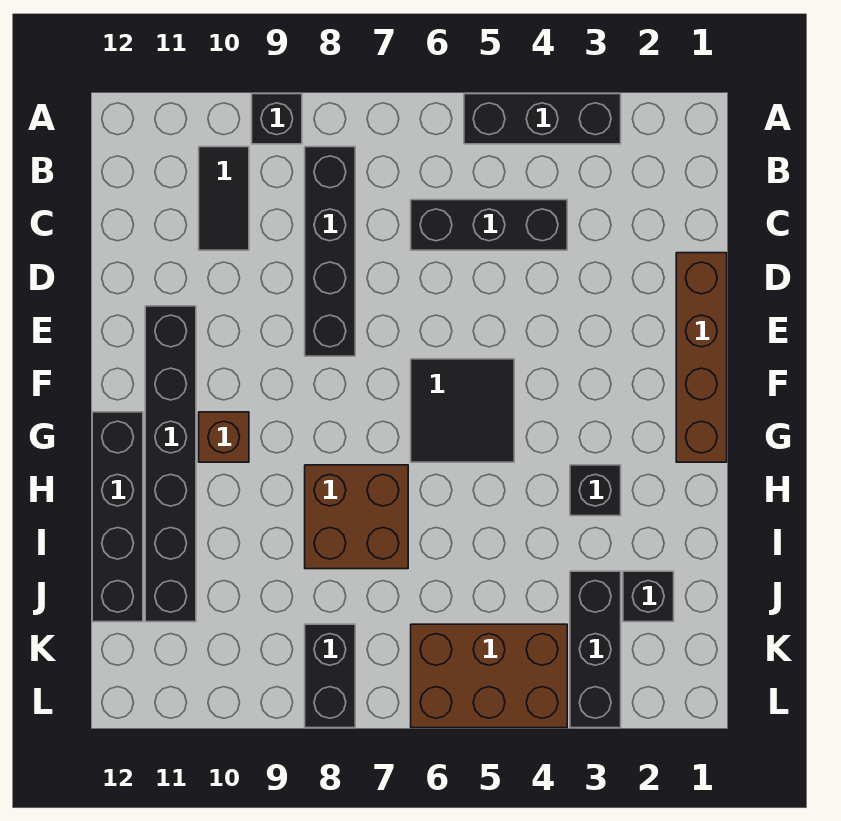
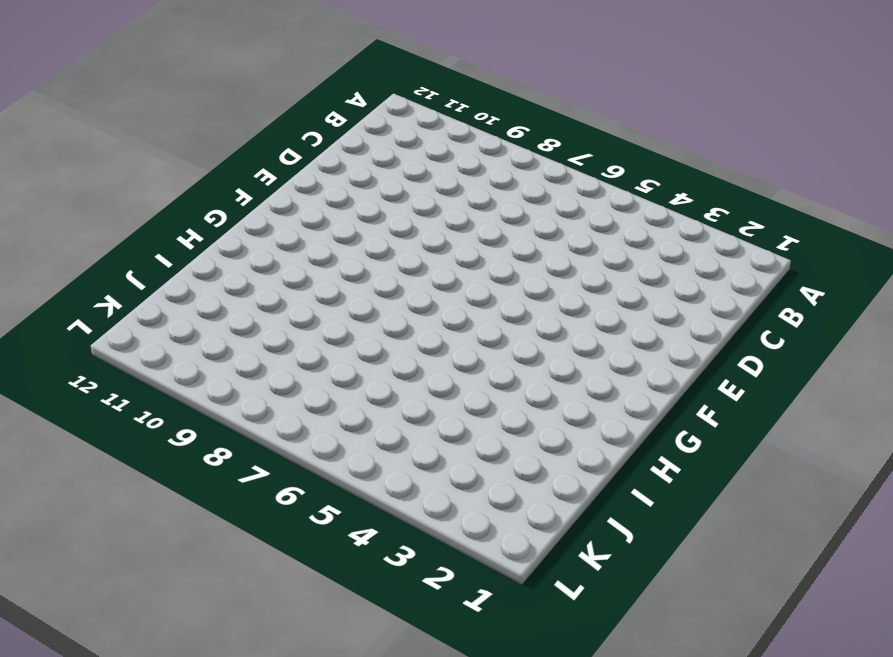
none -> black 1x3 brick [464,94,621,144]
none -> black 1x1 brick [252,94,302,144]
none -> black 1x4 brick [305,147,355,356]

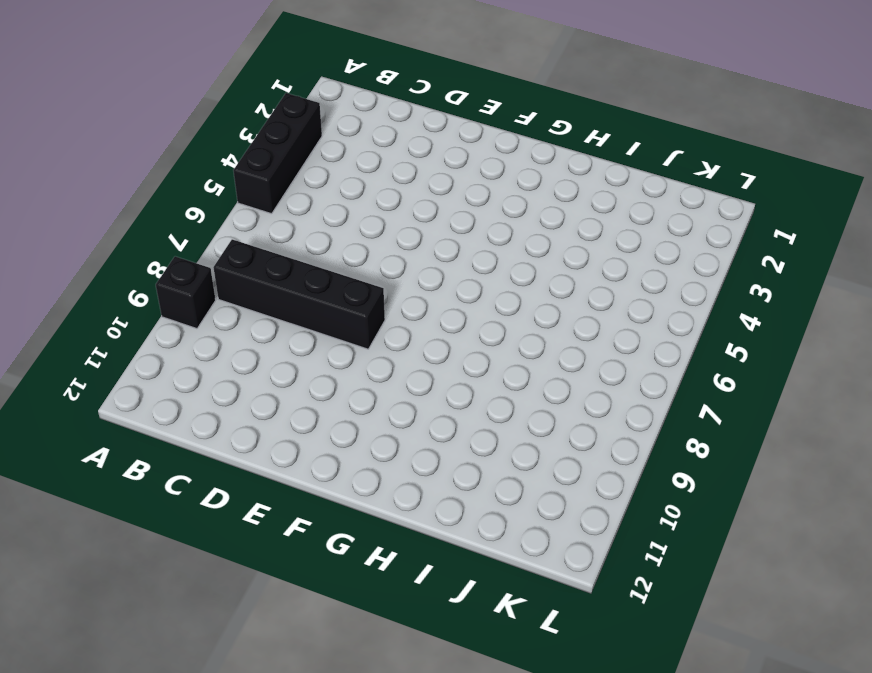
none -> black 1x2 tile [199,147,249,250]
none -> black 1x3 brick [411,200,567,250]
none -> brown 1x4 brick [676,253,727,462]

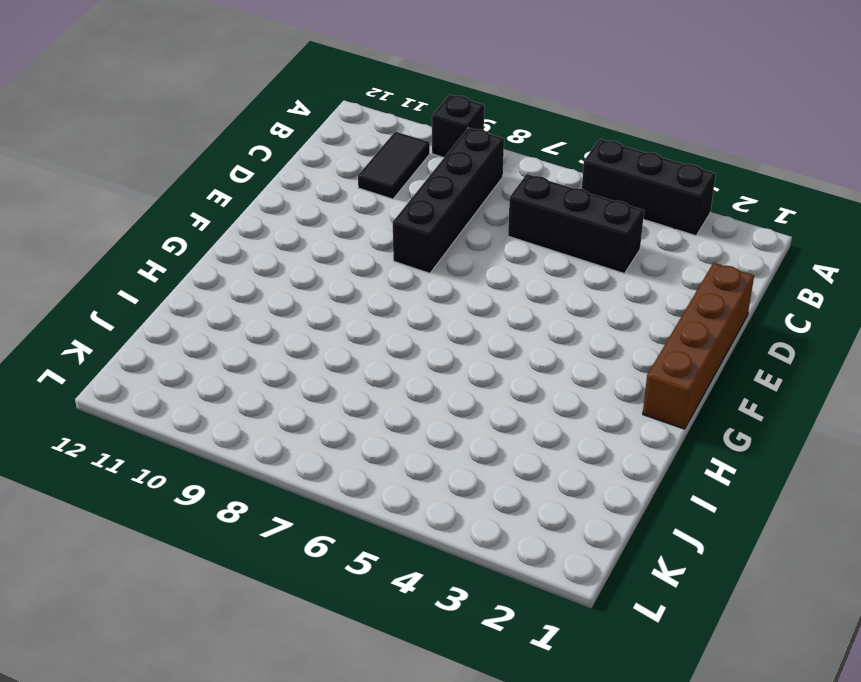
none -> black 1x6 brick [145,306,196,622]
none -> black 2x2 tile [411,359,514,462]
none -> brown 1x1 brick [199,412,249,462]

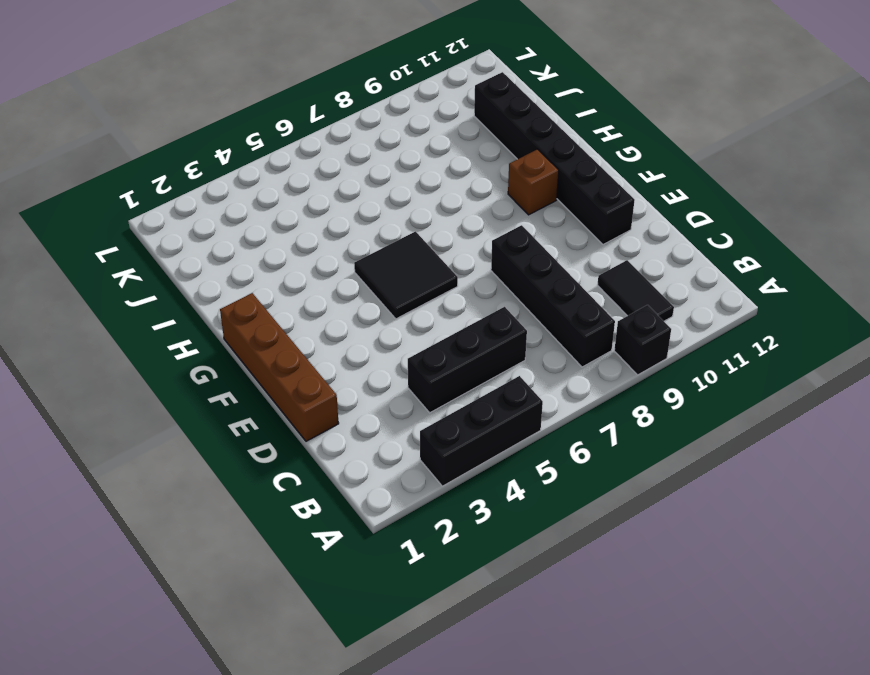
none -> black 1x4 brick [92,412,143,622]
none -> black 1x1 brick [570,465,621,516]
none -> brown 2x2 brick [305,465,408,569]

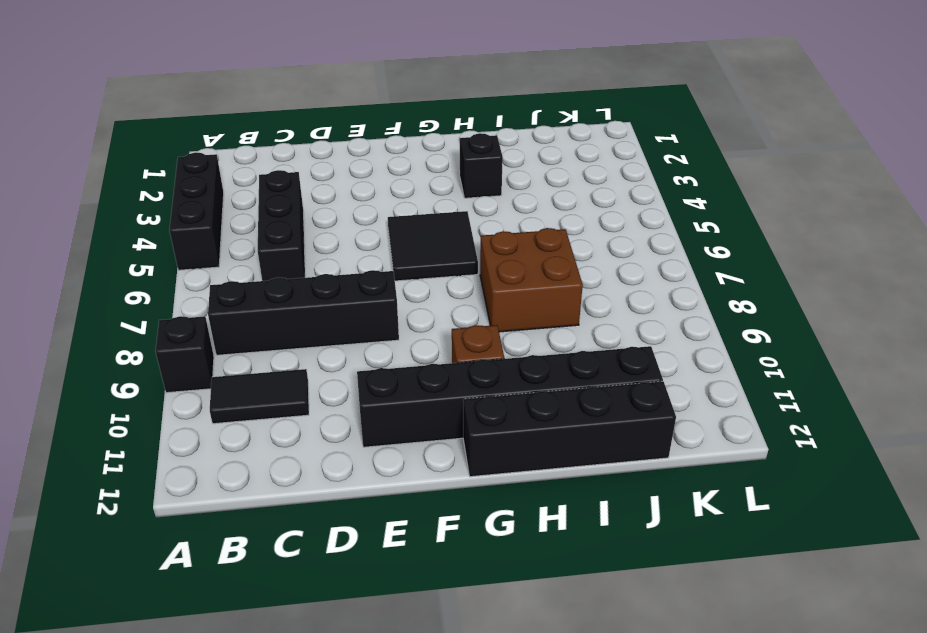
none -> brown 1x4 brick [676,253,727,462]
none -> black 1x1 brick [623,571,674,622]
none -> black 1x3 brick [570,571,621,728]

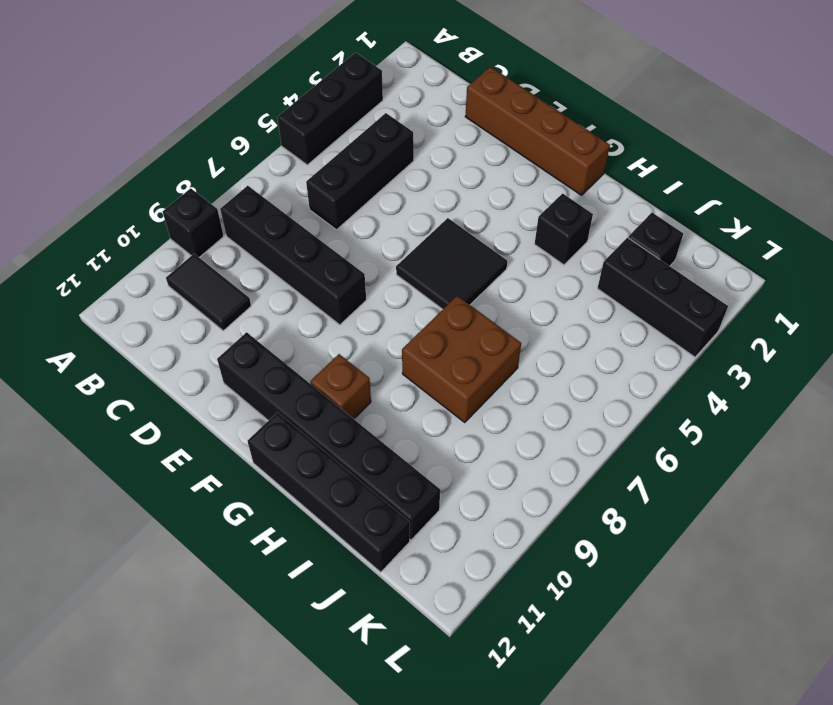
none -> brown 2x3 brick [411,624,567,728]
none -> black 1x2 brick [305,624,355,728]

